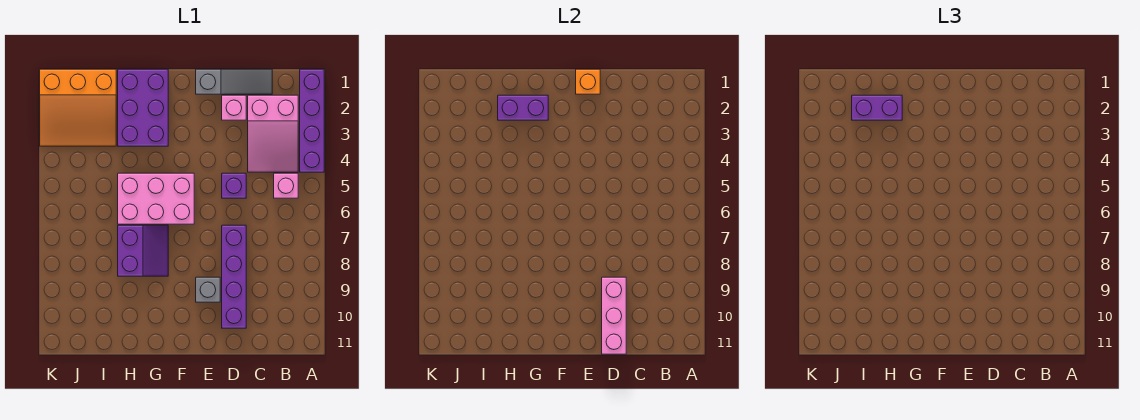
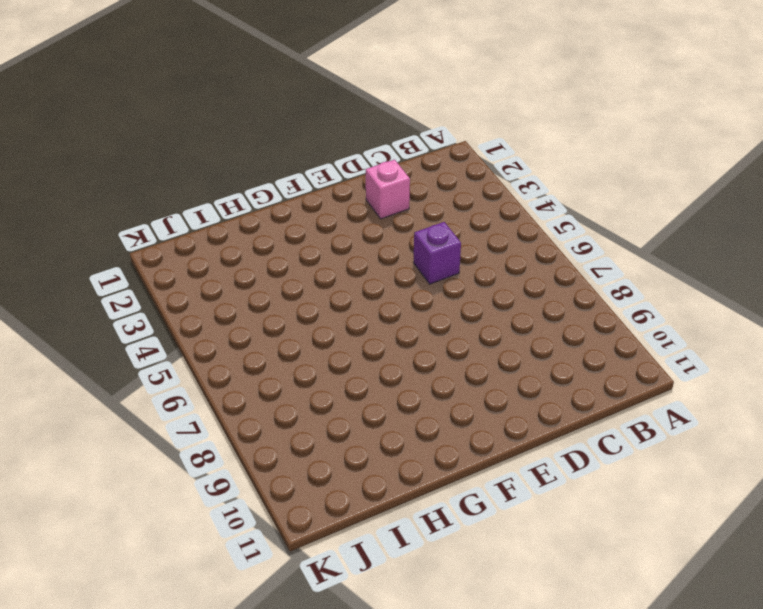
none -> purple 1x4 brick [300,69,324,172]
none -> pink 2x3 slope [248,95,298,172]
none -> pink 1x1 brick [274,173,298,198]

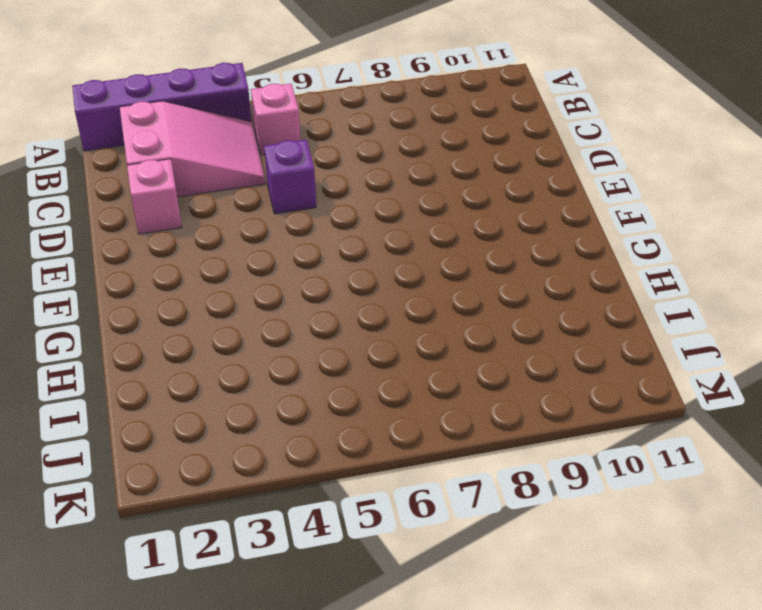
none -> grey 1x3 slope [196,69,272,94]
none -> purple 1x4 brick [222,225,246,328]
none -> grey 1x1 brick [196,277,220,302]

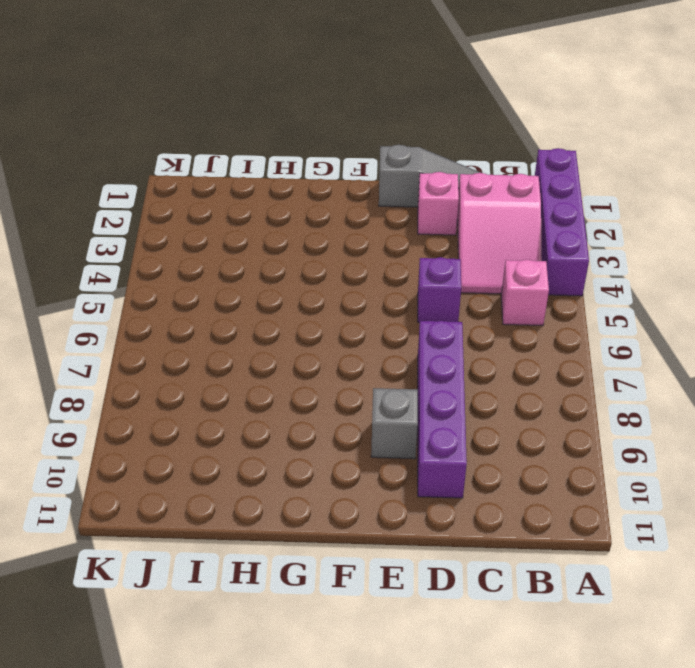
none -> pink 2x3 brick [118,173,194,224]
none -> purple 2x3 brick [118,69,168,146]
none -> purple 2x2 slope [118,225,168,276]

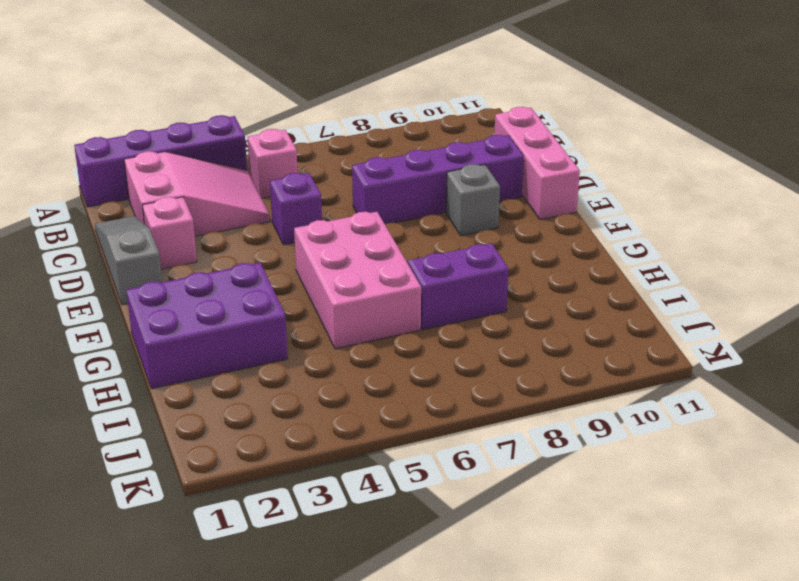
pink 1x3 brick [494,107,580,219] -> pink 1x3 brick turned to [602,277,626,354]
none -> orange 3x3 slope [40,69,116,146]
none -> orange 1x1 brick [576,69,600,94]
none -> purple 1x2 brick [498,95,548,120]

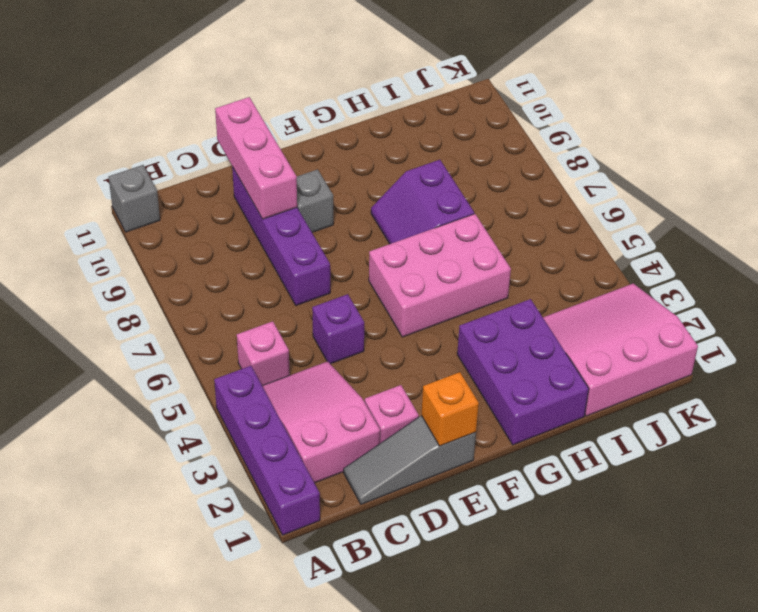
grey 1x1 brick [109,165,160,232] -> none
pink 3x3 slope [543,284,698,416] -> orange 3x3 slope [40,69,116,146]
none -> purple 1x2 brick [498,95,548,120]
none -> purple 1x2 brick [852,95,902,120]

